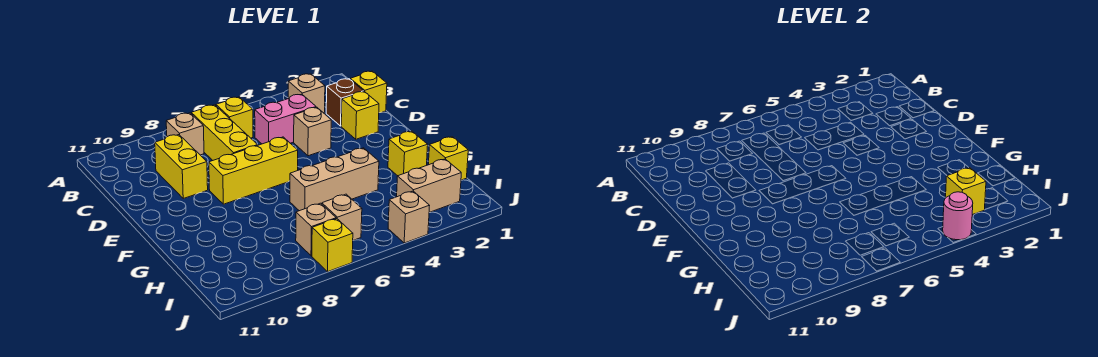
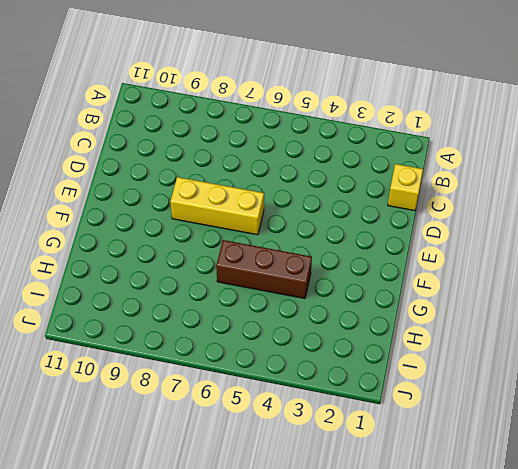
brown 1x3 brick [216,240,312,299] -> tan 1x3 brick [290,148,379,211]
none -> tan 1x1 brick [288,74,325,113]
none -> yellow 1x1 brick [216,97,253,138]
none -> yellow 1x3 brick [191,105,258,160]

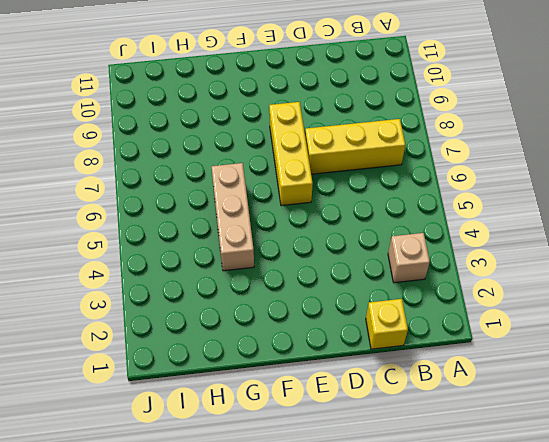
none -> yellow 1x1 brick [216,97,253,138]
none -> tan 1x1 brick [166,113,204,155]
none -> brown 1x1 brick [326,79,364,126]

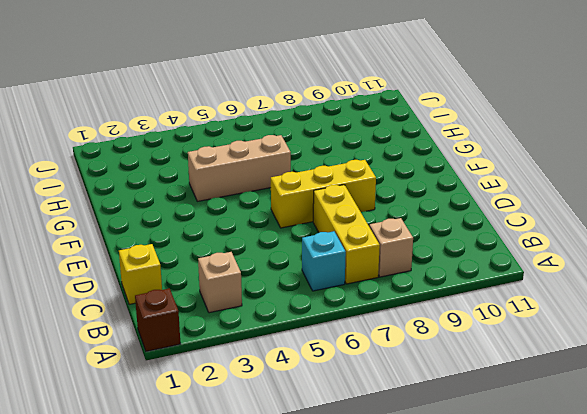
brown 1x1 brick [135,288,181,351] -> brown 1x1 brick moved to [326,79,364,126]
cyan 1x1 brick [302,231,346,291] -> yellow 1x1 brick [216,97,253,138]
none -> pink 1x2 brick [255,94,316,144]
none -> yellow 1x2 brick [155,135,208,198]
none -> yellow 1x1 brick [341,92,379,139]

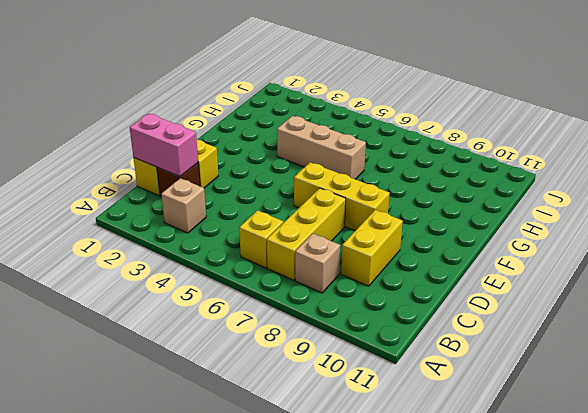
pink 1x2 brick [130,114,198,177] -> pink 1x2 brick moved to [255,94,316,144]
none -> tan 1x1 brick [294,107,331,156]
none -> yellow 1x1 brick [388,131,428,176]
none -> yellow 1x1 brick [428,137,468,180]

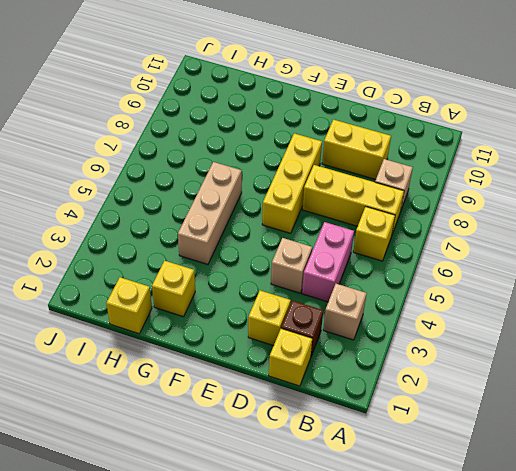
none -> tan 1x2 brick [397,159,461,212]
none -> tan 1x1 brick [322,194,362,240]
none -> tan 1x1 brick [296,203,336,256]

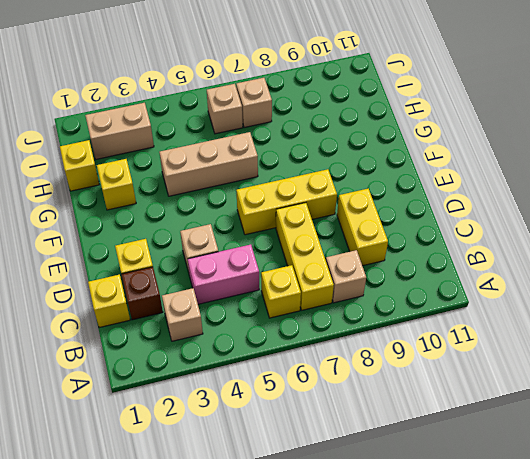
none -> tan 1x1 brick [388,191,430,243]
none -> yellow 1x1 brick [312,219,353,272]
none -> yellow 1x1 brick [946,168,986,215]

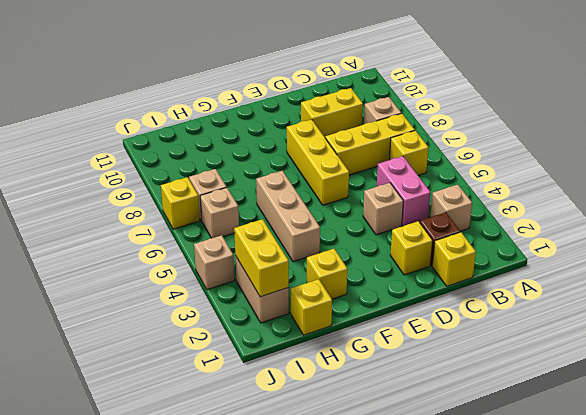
yellow 1x2 brick [234,219,289,297] -> yellow 1x1 brick [946,168,986,215]
none -> pink 1x1 round brick [943,192,973,240]

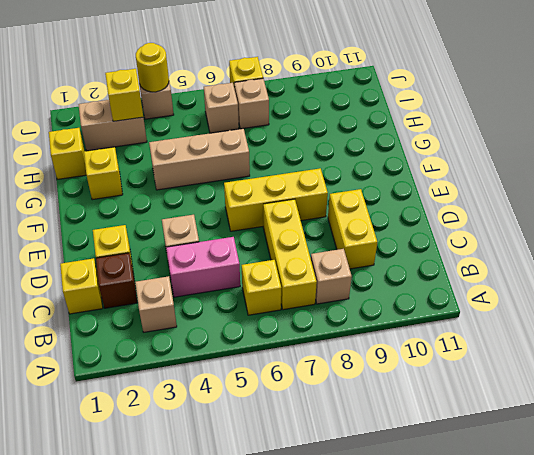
yellow 1x1 round brick [136,43,169,92] -> pink 1x1 round brick [943,192,973,240]

